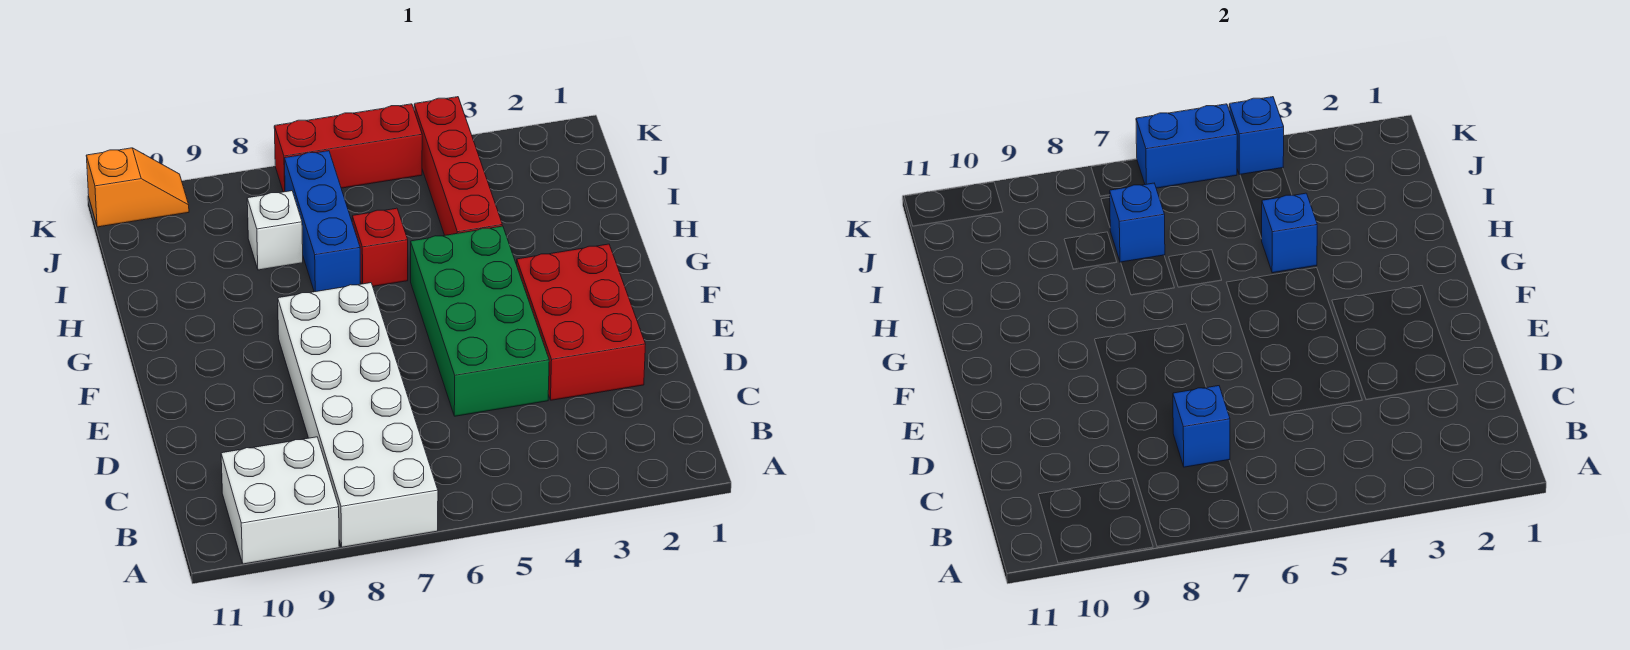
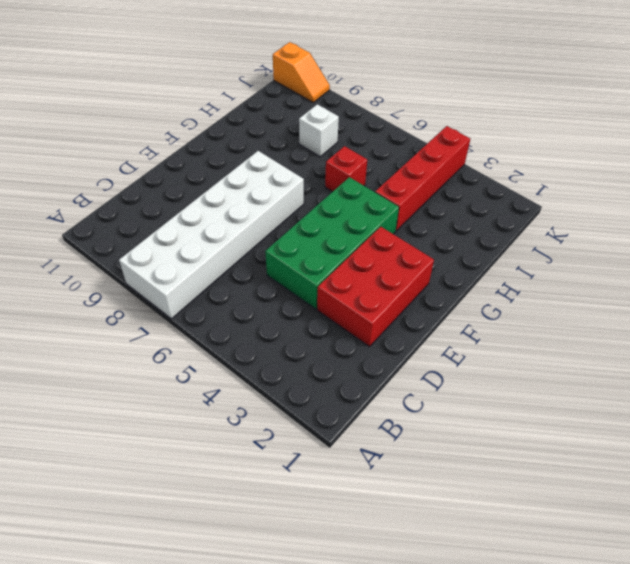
none -> white 2x2 brick [221,437,339,564]
none -> blue 1x3 brick [284,151,360,292]
none -> red 1x3 brick [274,104,422,192]

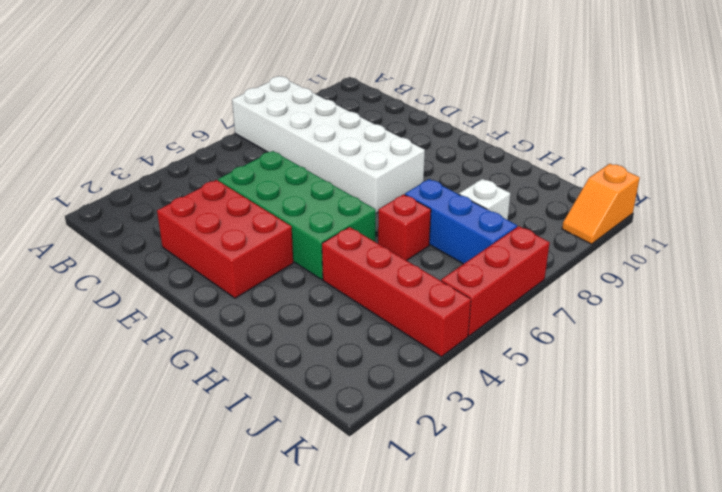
none -> white 2x2 brick [221,437,339,564]
none -> blue 1x1 brick [1173,386,1230,467]
none -> blue 1x1 brick [1261,193,1317,273]

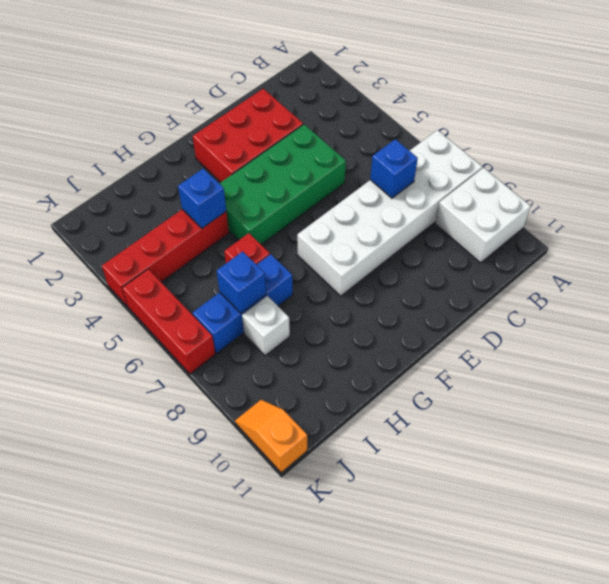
none -> blue 1x1 brick [1229,97,1284,175]
none -> blue 1x2 brick [1136,104,1237,188]

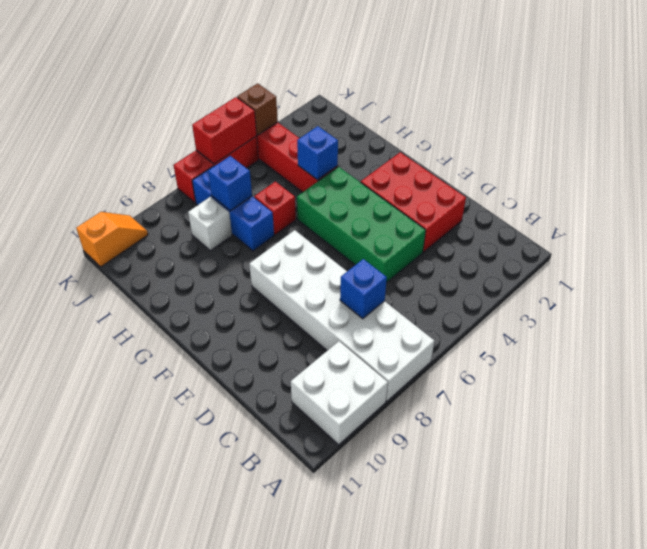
brown 1x1 brick [237,83,278,135] -> blue 1x1 brick [1229,97,1284,175]
red 1x2 brick [192,97,257,164] -> blue 1x2 brick [1136,104,1237,188]

